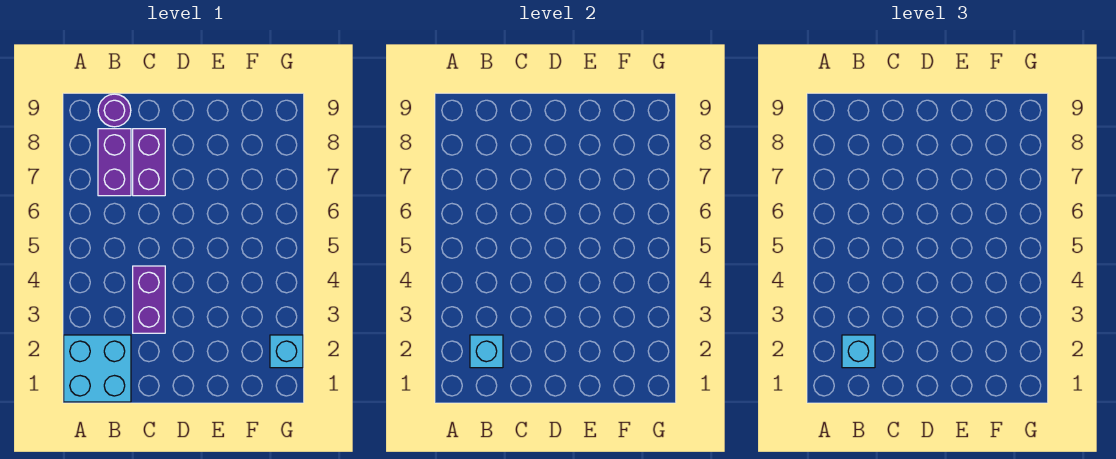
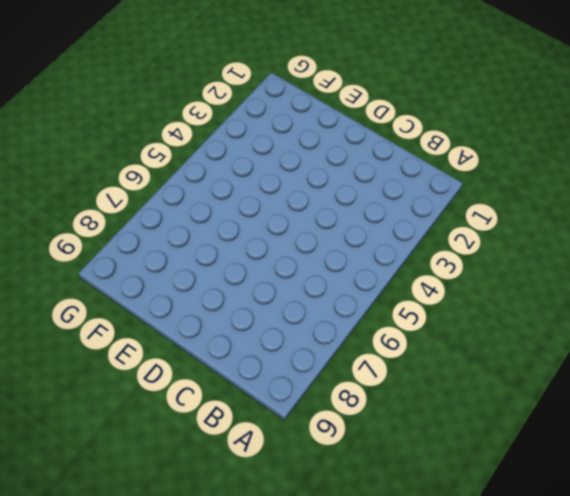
none -> cyan 2x2 brick [64,335,131,402]
none -> purple 1x2 brick [98,129,131,196]

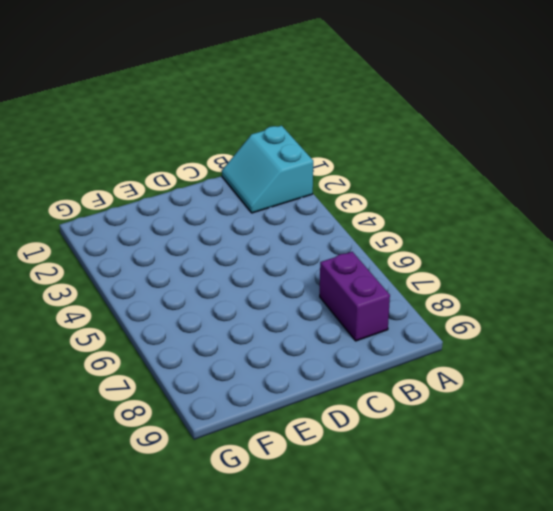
cyan 2x2 slope [222,126,313,213] -> cyan 2x2 brick [64,335,131,402]
none -> purple 1x1 round brick [98,94,131,127]
none -> purple 1x2 brick [133,266,165,333]

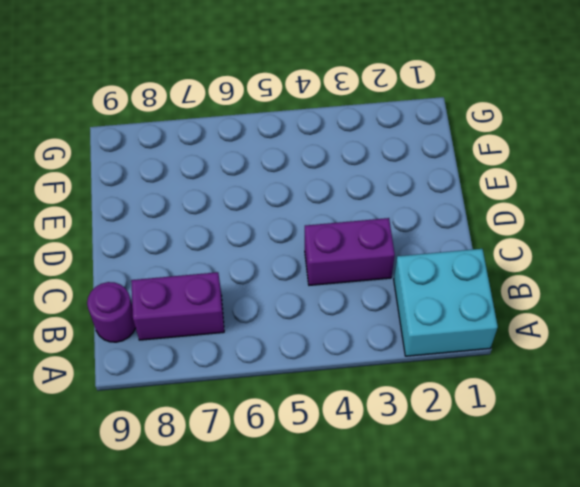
none -> purple 1x2 brick [133,129,165,196]
none -> cyan 1x1 brick [270,335,303,368]

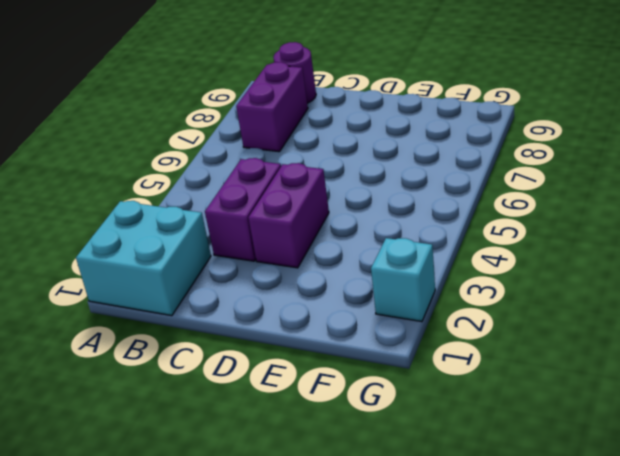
purple 1x2 brick [248,163,329,268] -> purple 1x2 brick moved to [133,129,165,196]
none -> cyan 1x1 brick [470,335,503,368]
none -> cyan 1x1 brick [842,335,875,368]

